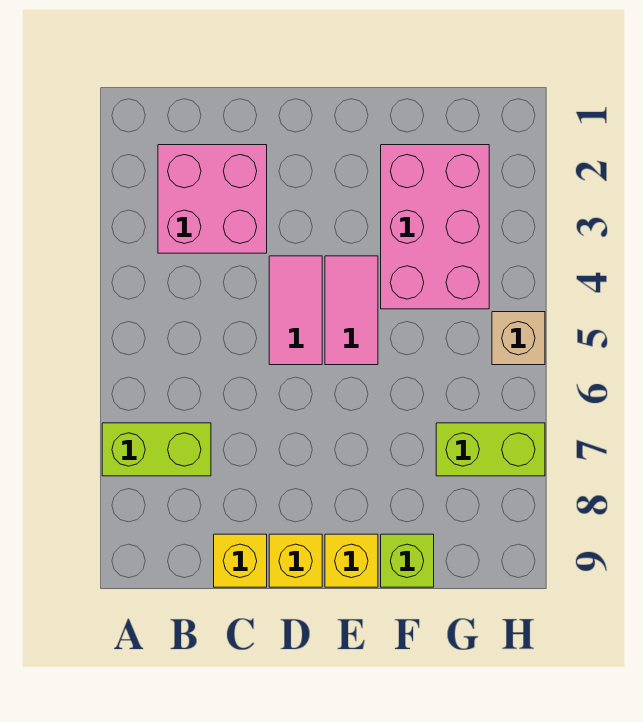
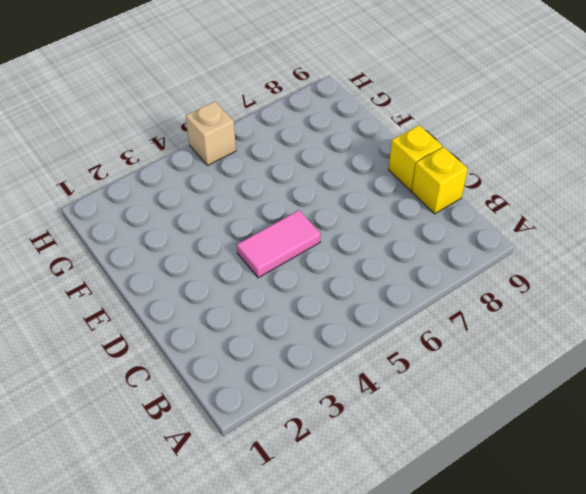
none -> lime 1x2 brick [102,423,211,476]
none -> pink 2x2 brick [158,145,267,253]

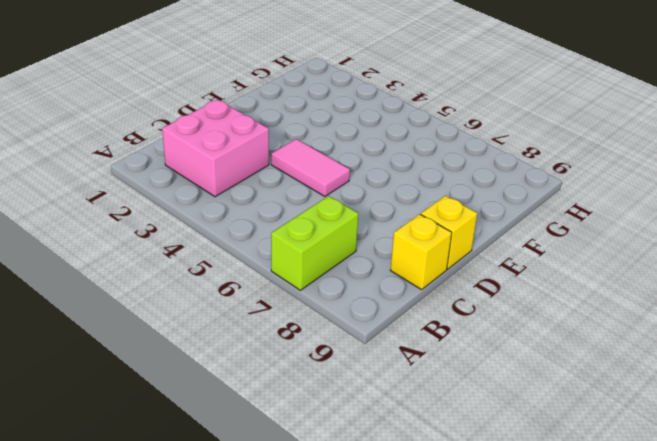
none -> pink 1x2 tile [325,256,378,365]
none -> yellow 1x1 brick [325,534,378,587]

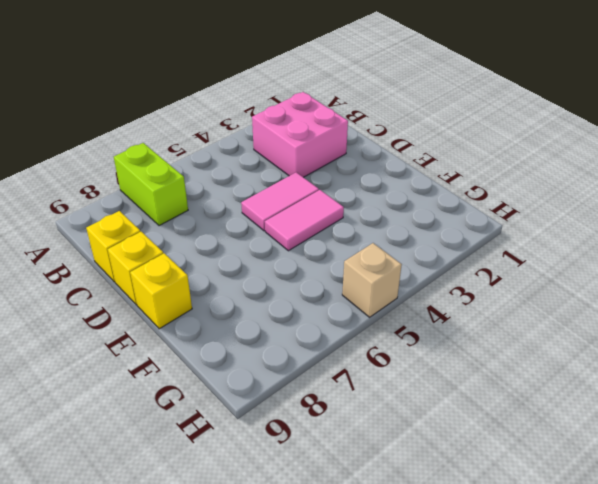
none -> pink 2x3 brick [381,145,489,309]
none -> lime 1x1 brick [381,534,434,587]

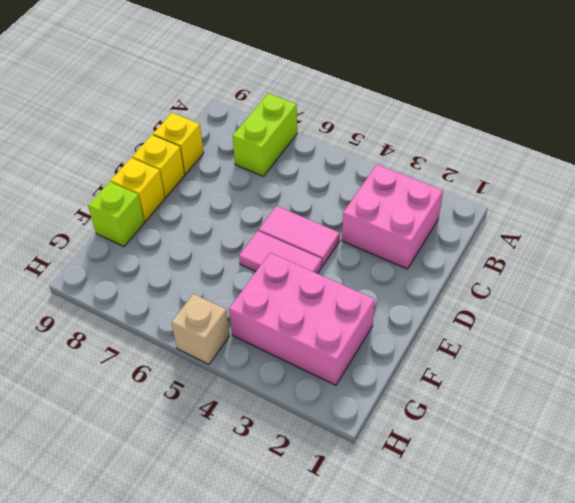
none -> lime 1x2 brick [436,423,545,476]

